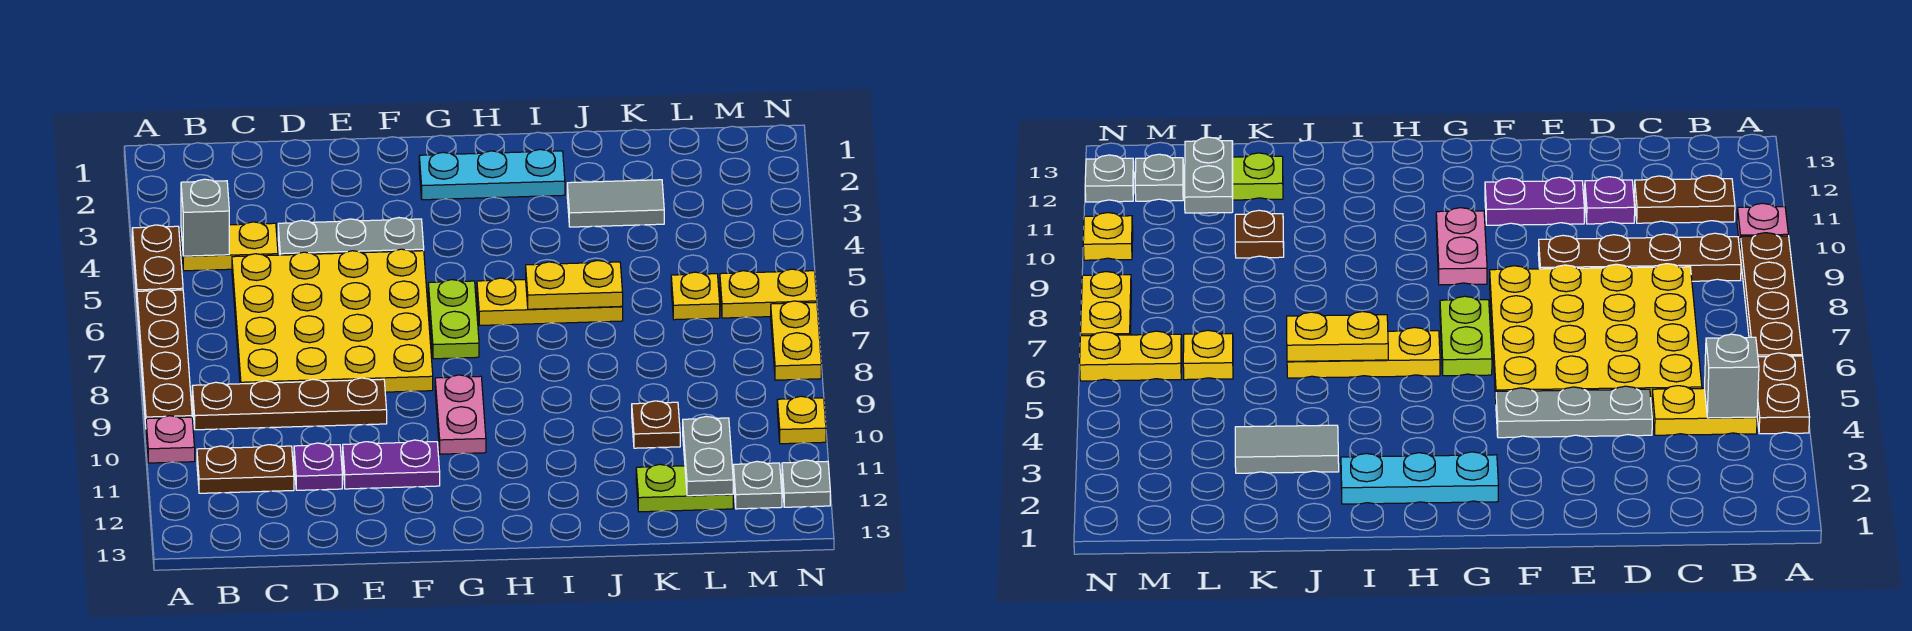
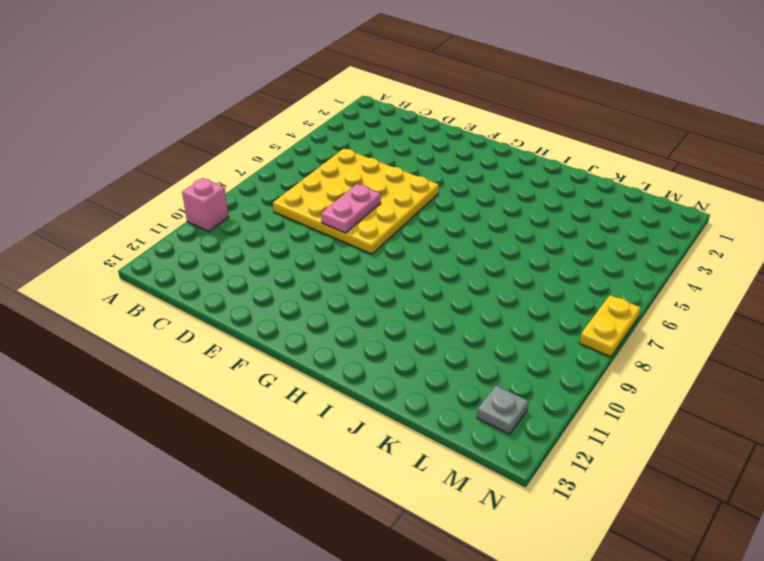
pink 1x1 brick [182,178,229,232] -> pink 1x1 plate [146,416,195,463]
pink 1x2 plate [321,184,381,233] -> pink 1x2 plate moved to [435,375,486,454]
none -> brown 1x2 plate [132,225,183,298]
none -> brown 1x4 plate [137,289,192,424]
none -> yellow 1x2 plate [181,222,278,271]

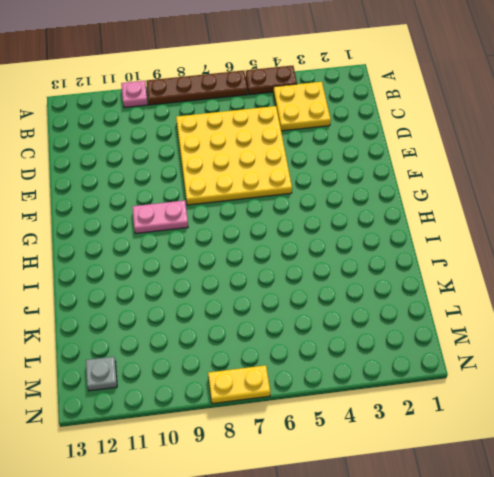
yellow 2x2 plate [274,82,331,131] -> yellow 1x2 plate [181,222,278,271]
none -> brown 1x4 plate [192,378,387,430]
none -> brown 1x2 plate [197,445,294,493]
none -> grey 1x3 plate [278,218,424,255]

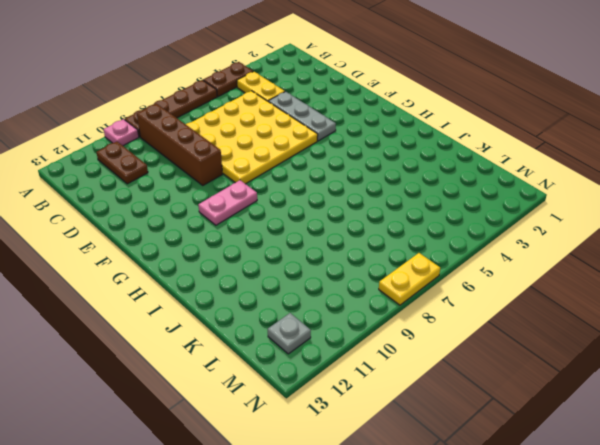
brown 1x4 brick [137,104,223,185] -> brown 1x4 plate [192,378,387,430]
none -> purple 1x1 plate [294,443,342,490]
none -> purple 1x2 plate [343,440,440,489]
none -> cyan 1x3 plate [419,149,565,200]

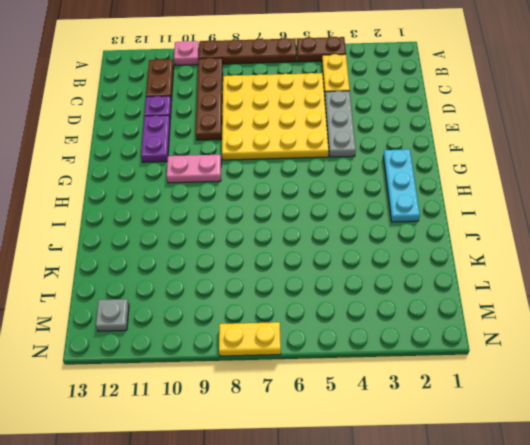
none -> lime 1x2 plate [428,280,479,359]
none -> yellow 1x3 plate [477,278,623,325]
none -> grey 1x2 tile [567,180,664,227]

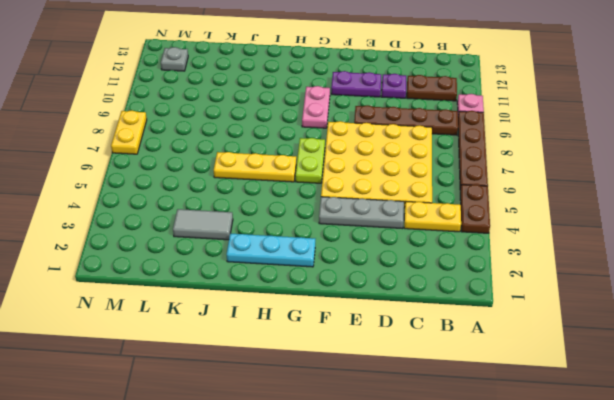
none -> brown 1x1 plate [632,401,680,448]
none -> lime 1x2 plate [636,464,733,512]
none -> yellow 1x1 plate [671,272,720,320]

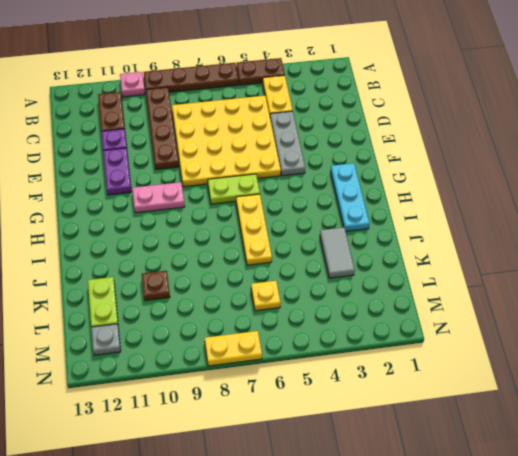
none -> yellow 1x2 plate [720,269,817,318]
none -> yellow 1x1 plate [777,396,826,444]
none -> grey 1x1 plate [782,460,830,507]

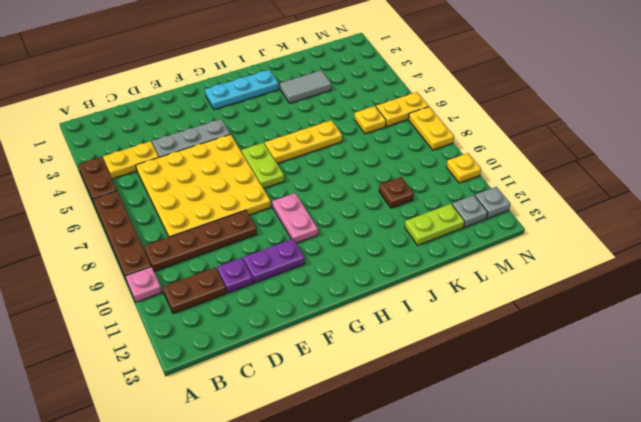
none -> grey 1x1 brick [181,179,229,256]
none -> yellow 1x2 plate [526,260,623,309]
none -> grey 1x2 plate [683,416,733,496]

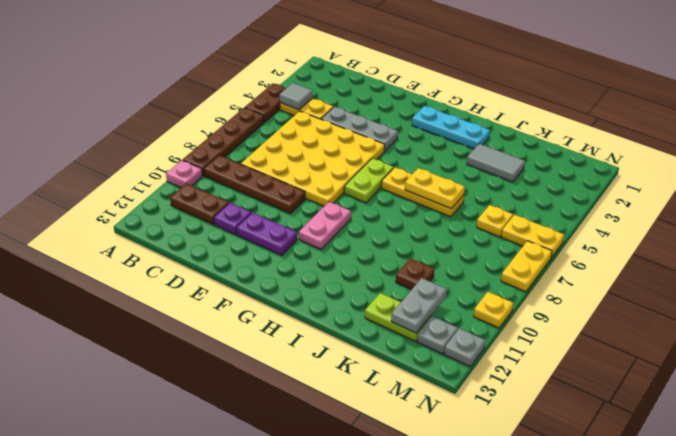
grey 1x1 tile [279,83,313,110] -> grey 1x1 brick [181,179,229,256]

